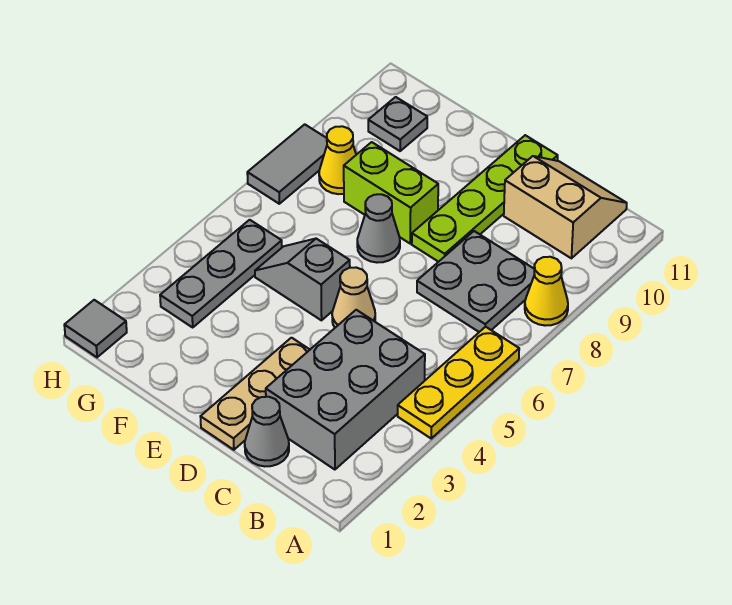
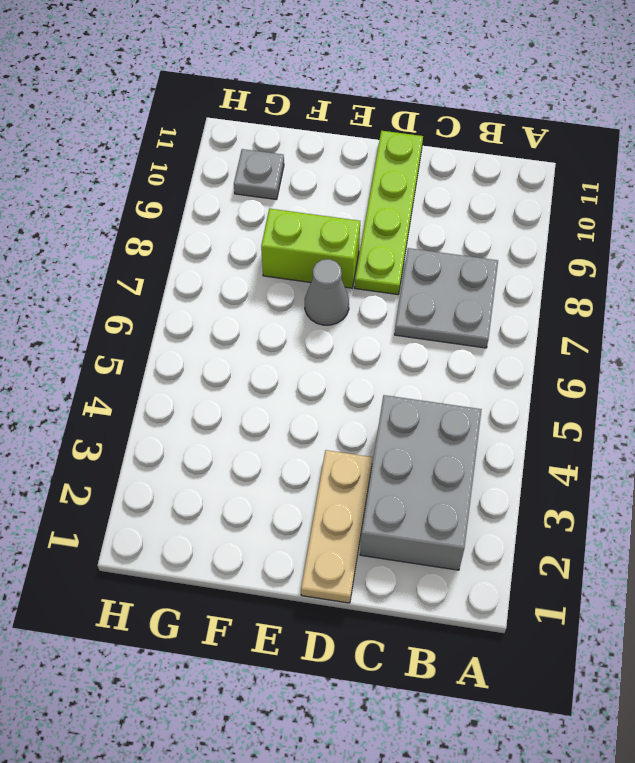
none -> yellow 1x3 plate [398,327,519,438]
none -> yellow 1x1 cone [525,257,568,326]
none -> tan 2x2 slope [504,156,627,258]

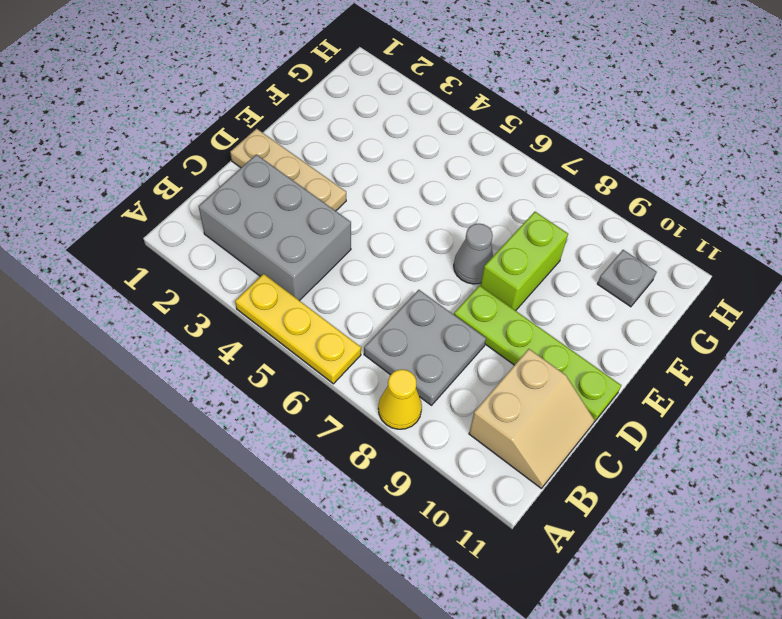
none -> grey 1x1 cone [245,397,289,466]
none -> tan 1x1 cone [332,268,375,328]
none -> grey 1x2 slope [255,239,350,320]

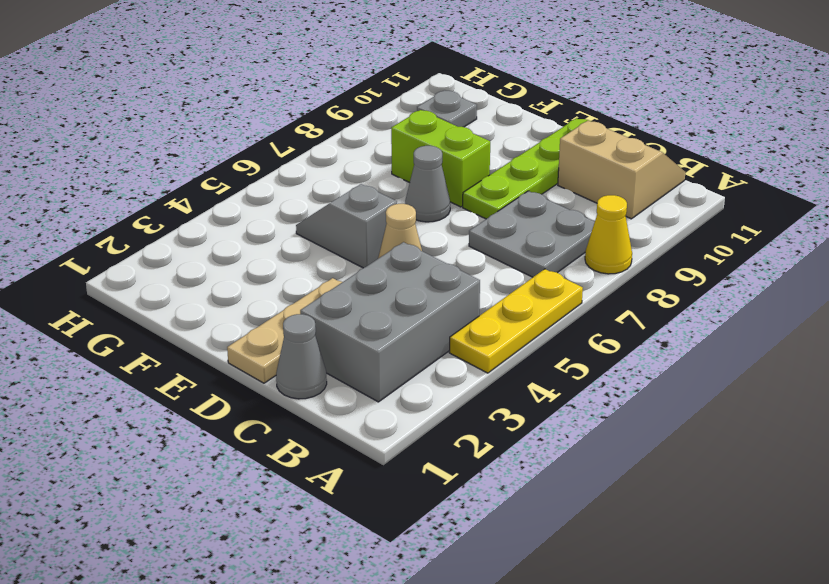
none -> grey 1x3 plate [160,220,282,327]
none -> yellow 1x1 cone [319,126,356,194]
none -> grey 1x1 tile [64,300,127,357]

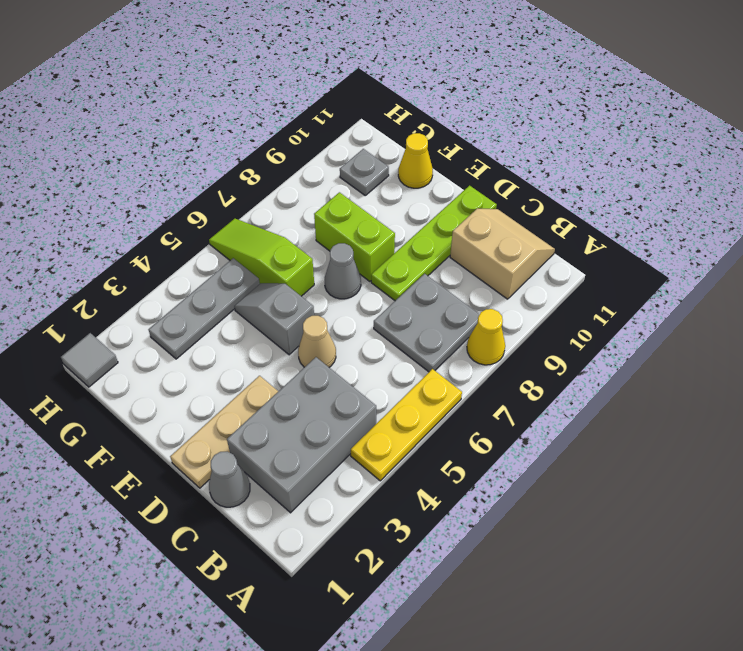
lime 1x3 slope [209,219,314,296] -> none
yellow 1x1 cone [398,133,433,188] -> yellow 1x1 cone moved to [319,126,356,194]
none -> grey 1x2 tile [247,124,327,204]

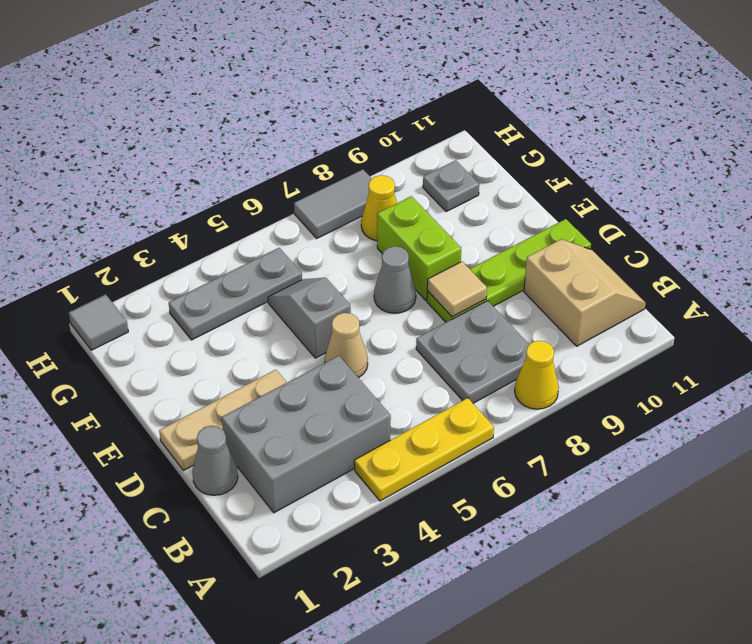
tan 1x1 tile [427,262,487,317] -> none

